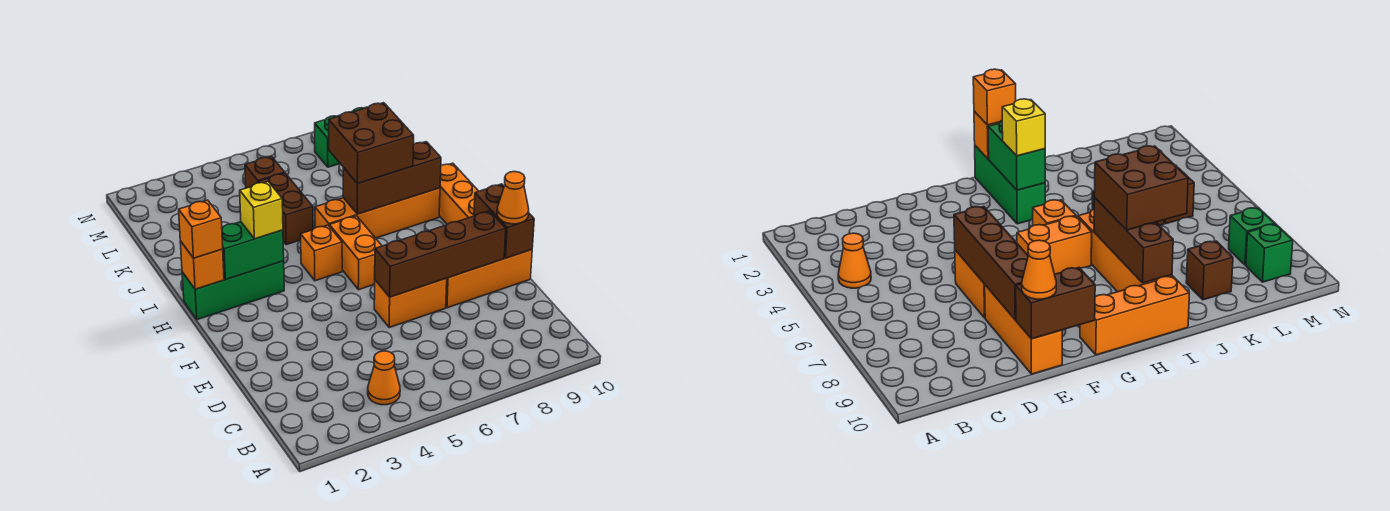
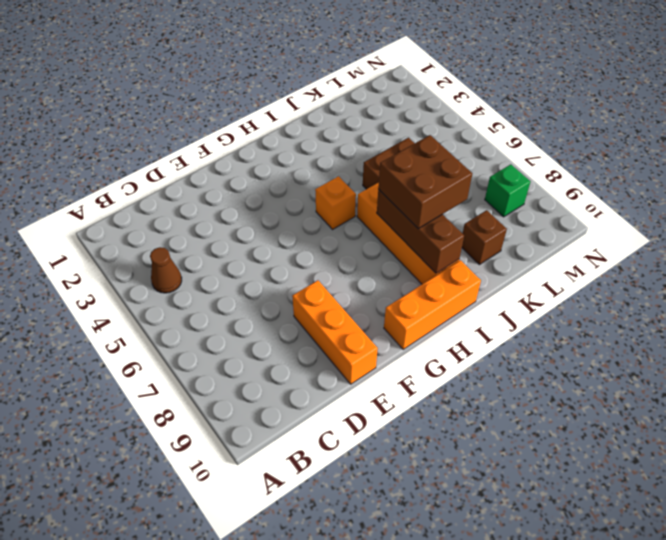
brown 1x1 cone [150,247,182,293] -> orange 1x1 cone [368,351,400,405]
none -> orange 1x2 brick [374,278,447,327]
none -> orange 1x2 brick [329,216,382,290]
none -> green 1x3 brick [182,261,284,320]

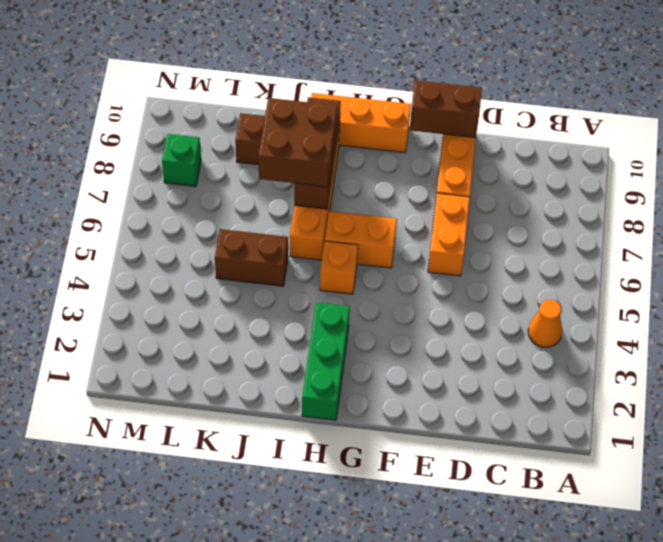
none -> brown 1x1 brick [245,156,285,188]
none -> green 1x1 brick [1246,224,1293,282]
none -> brown 1x4 brick [375,211,506,297]

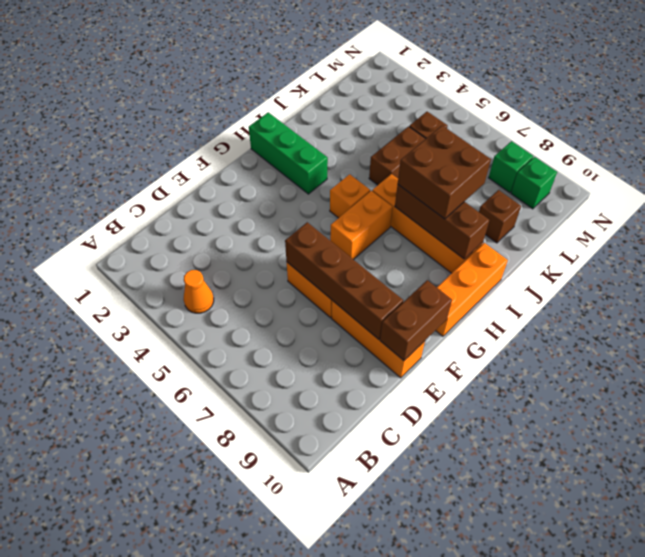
none -> orange 1x1 brick [180,241,224,289]
none -> green 1x2 brick [222,222,284,279]
none -> orange 1x1 cone [497,172,529,224]

